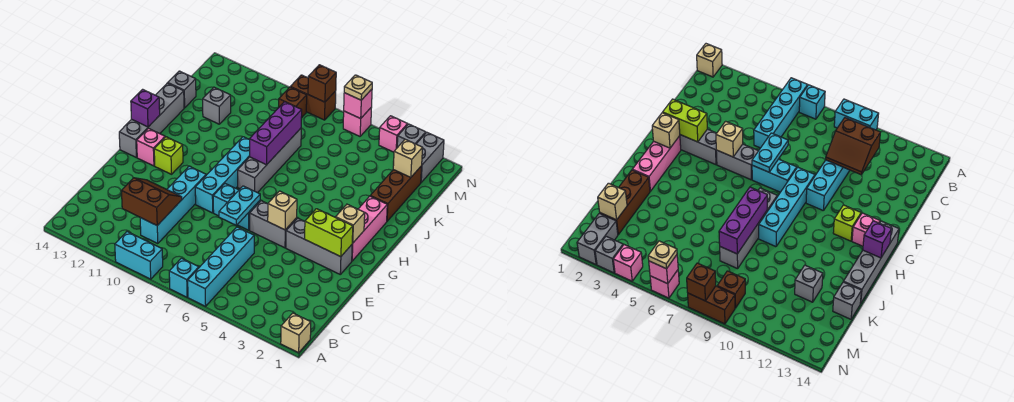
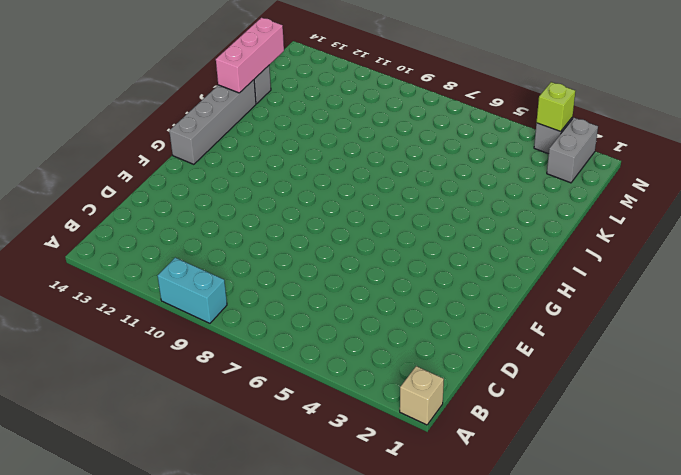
pink 1x3 brick [216,18,284,93] -> pink 1x3 brick moved to [352,196,387,261]
lime 1x1 brick [537,82,575,131] -> lime 1x1 brick moved to [154,137,183,174]
none -> cyan 1x4 brick [188,227,254,306]
none -> cyan 1x1 brick [169,258,199,297]
none -> cyan 1x4 brick [140,166,206,244]
none -> grey 1x3 brick [286,218,352,274]

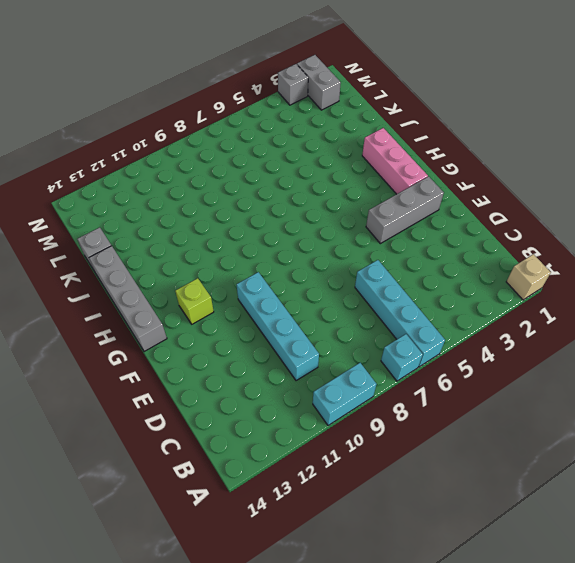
none -> grey 1x2 brick [250,201,297,248]
none -> cyan 1x2 brick [213,184,260,230]
none -> cyan 1x4 brick [195,137,250,213]
none -> pink 1x1 brick [137,128,165,166]

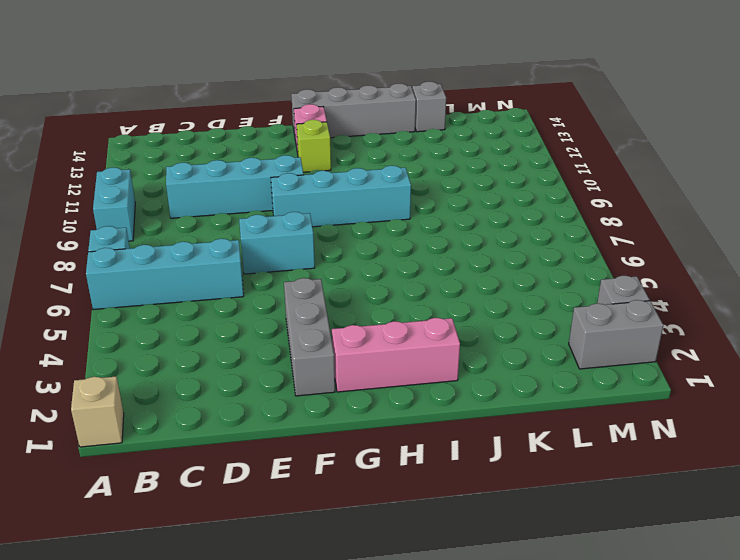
cyan 1x2 brick [239,212,315,274] -> cyan 1x2 brick turned to [213,184,260,230]
none -> grey 1x2 brick [250,201,297,248]
none -> grey 1x4 brick [238,128,301,193]
none -> brown 1x3 brick [371,166,422,221]
none -> grey 1x1 brick [203,87,231,124]

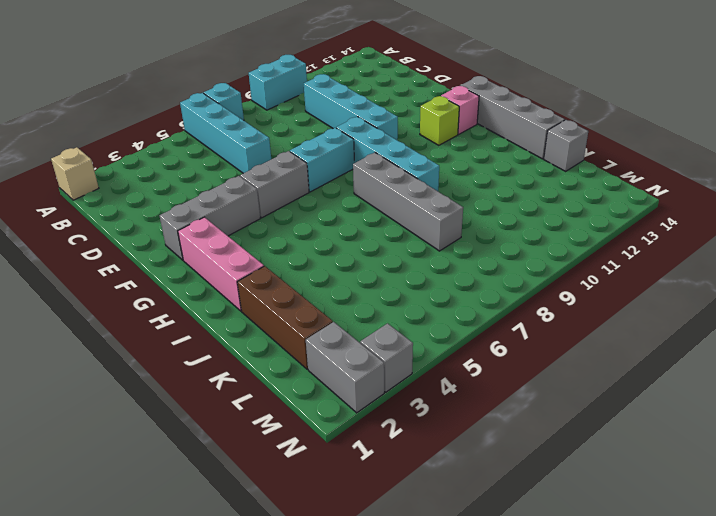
none -> grey 1x1 brick [203,87,231,124]
none -> brown 1x1 brick [279,87,307,118]
none -> pink 1x1 brick [379,116,408,152]
none -> pink 1x1 brick [343,107,372,136]

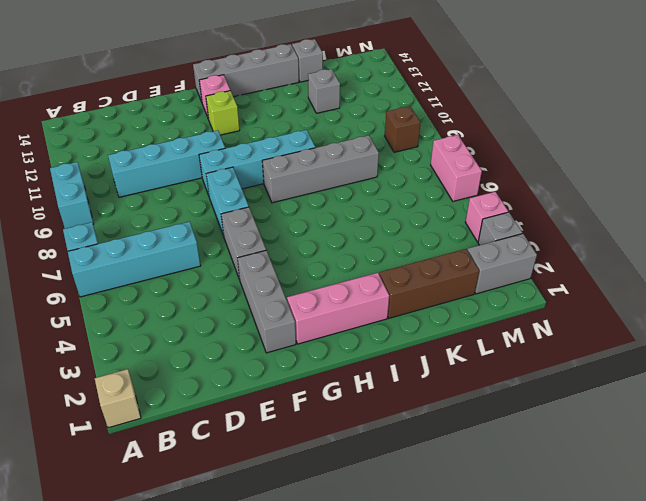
pink 1x2 brick [431,135,482,201] -> pink 1x1 brick [343,107,372,136]
none -> brown 1x2 brick [291,75,336,120]
none -> brown 2x2 slope [122,178,182,225]
none -> cyan 1x2 plate [219,186,260,225]
none -> lime 1x2 brick [305,209,353,257]

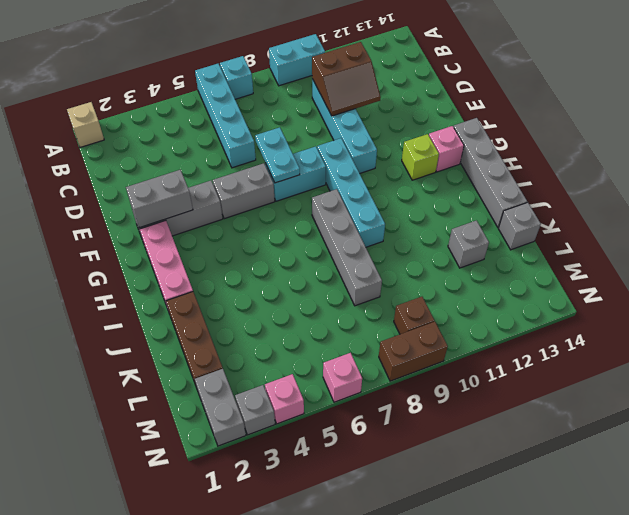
grey 1x2 brick [126,170,193,228] -> lime 1x2 brick [305,209,353,257]
none -> tan 1x1 brick [268,191,297,230]
none -> tan 1x1 brick [336,204,365,243]
none -> purple 1x1 brick [131,89,160,127]
none -> purple 1x3 brick [250,102,302,165]

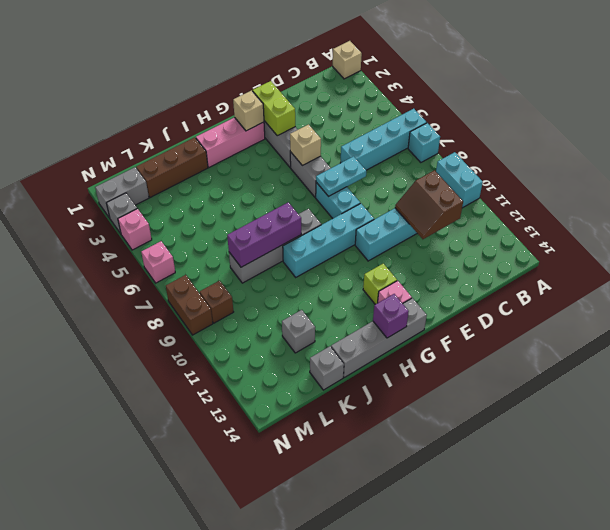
none -> tan 1x1 brick [393,139,423,177]
none -> pink 1x1 brick [344,89,372,119]
none -> brown 1x1 brick [308,65,336,102]
none -> tan 1x1 plate [344,75,372,100]

